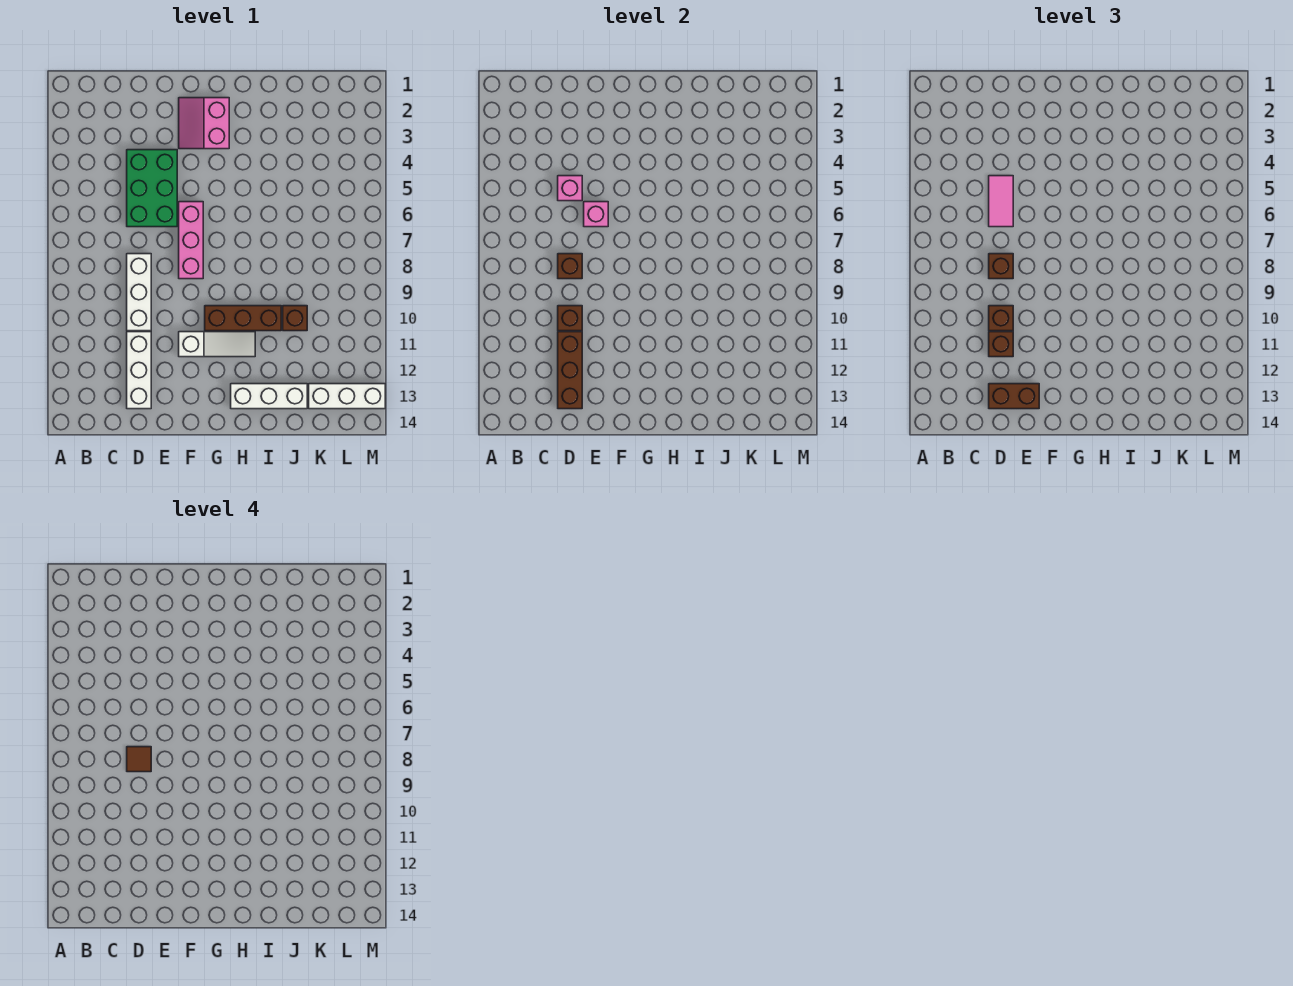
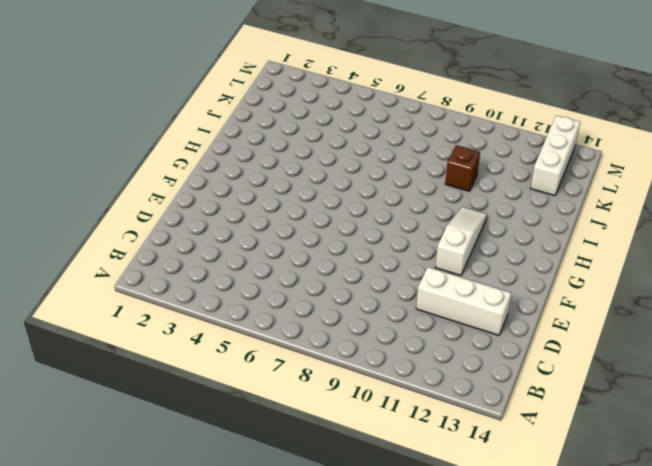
none -> green 2x3 brick [127,150,177,227]
none -> white 1x3 brick [127,254,151,331]
none -> pink 2x2 slope [179,98,229,149]

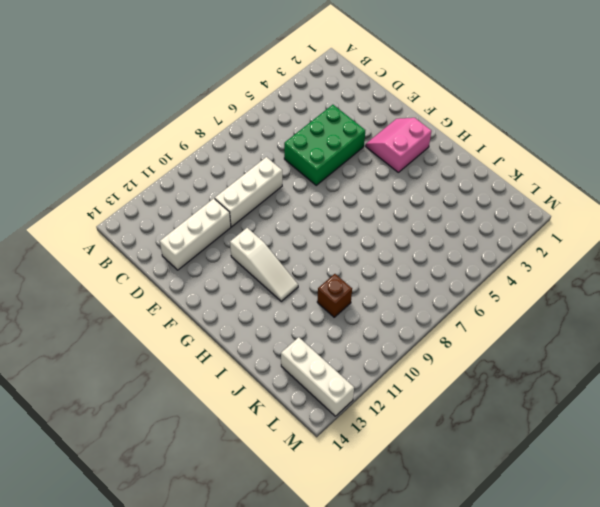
none -> pink 1x3 brick [179,202,203,279]
none -> brown 1x3 brick [205,306,281,331]
none -> white 1x3 brick [231,384,307,409]

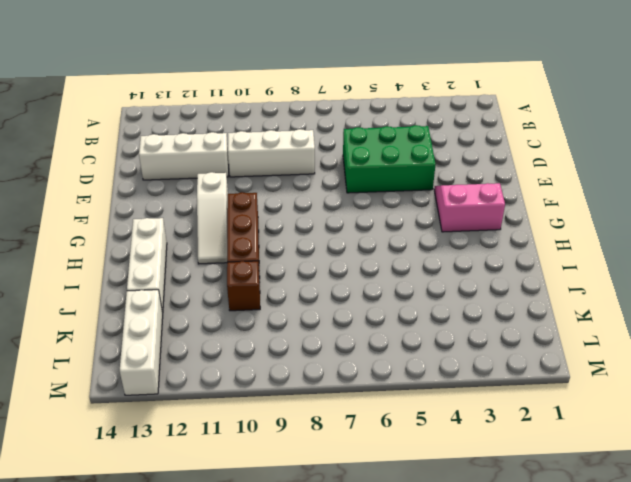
none -> pink 1x3 brick [179,202,203,279]
none -> pink 1x1 brick [558,176,582,201]
none -> brown 1x1 brick [558,254,582,279]

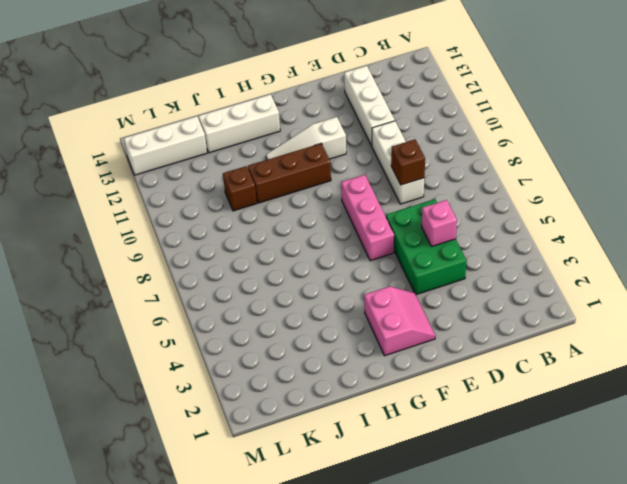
none -> brown 1x1 brick [558,306,582,331]
none -> brown 1x3 brick [558,332,582,409]
none -> pink 1x1 brick [584,202,608,227]

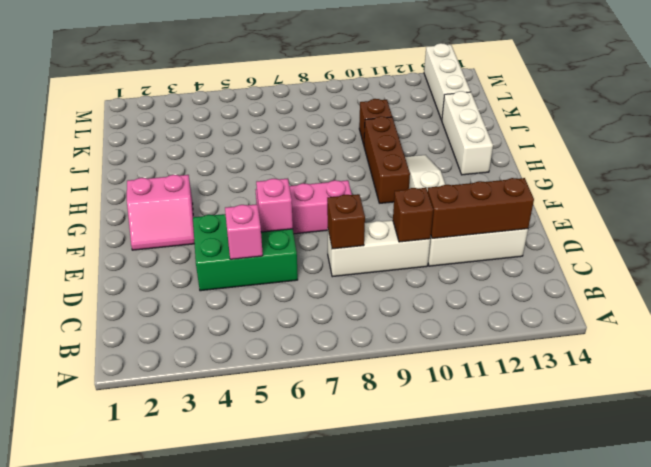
none -> pink 1x2 tile [989,176,1013,227]
none -> brown 1x1 brick [989,254,1013,279]
none -> brown 1x1 brick [989,306,1013,331]

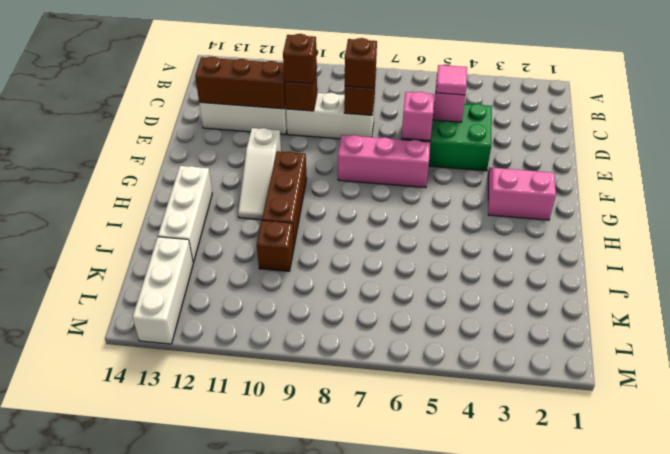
pink 1x1 tile [436,65,467,95] -> pink 1x2 tile [989,176,1013,227]
none -> brown 1x1 brick [989,332,1013,357]
none -> brown 1x2 brick [989,384,1039,409]
none -> brown 1x1 tile [127,747,151,772]

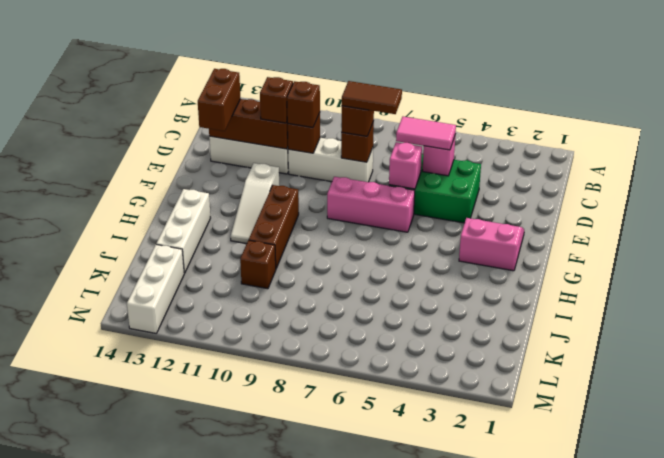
brown 1x2 tile [342,81,402,114] -> brown 1x1 tile [127,747,151,772]

